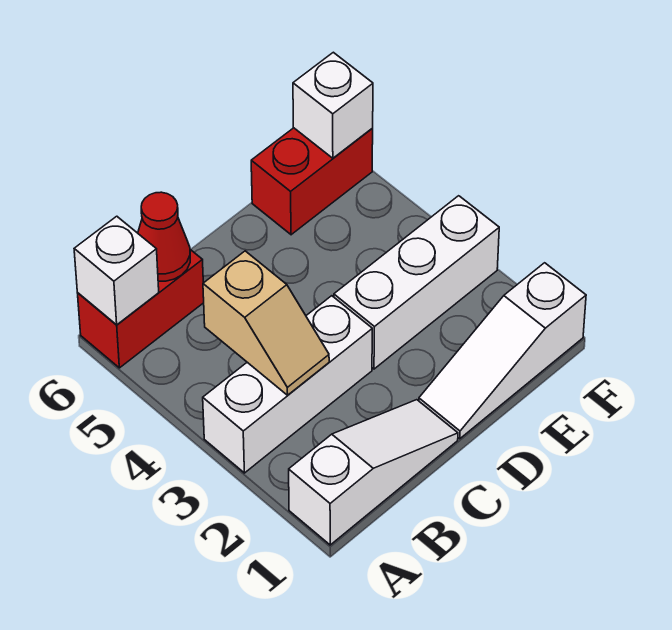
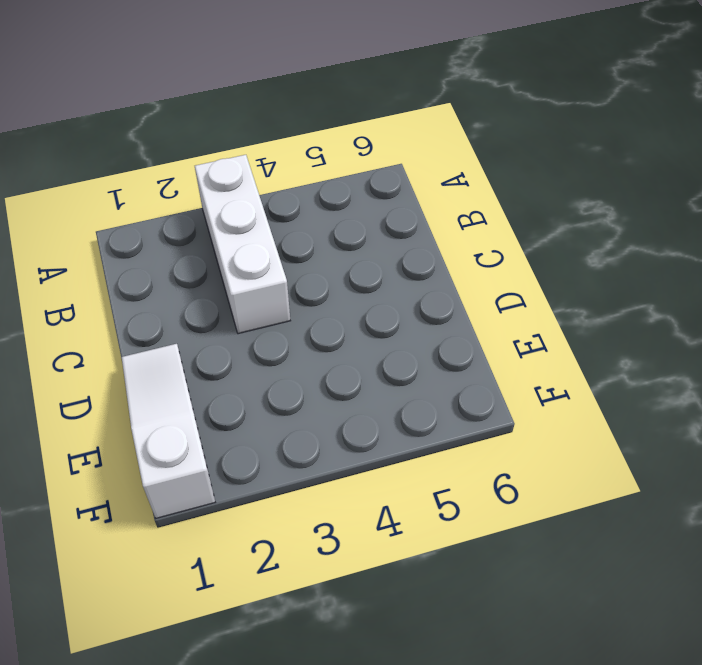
none -> white 1x3 slope [289,400,458,545]
none -> red 1x2 brick [78,250,204,368]

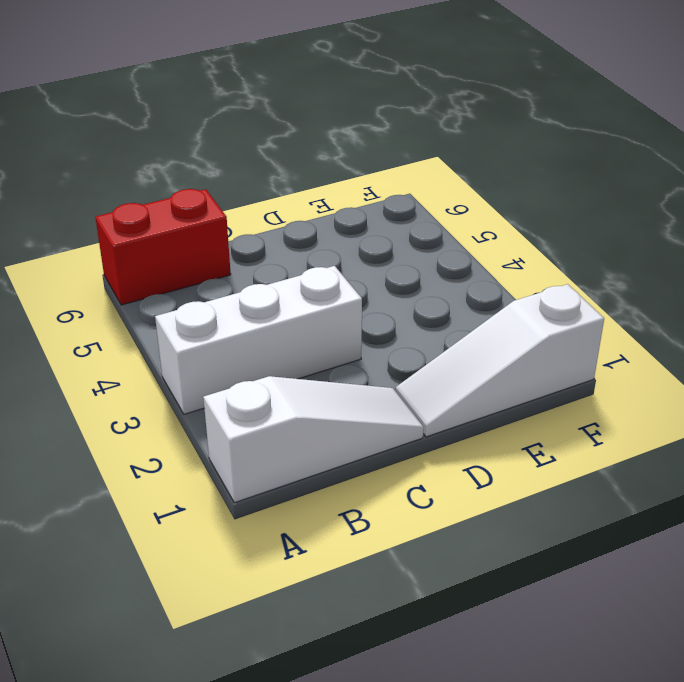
none -> white 1x3 brick [334,196,499,369]
none -> red 1x2 brick [251,128,373,235]

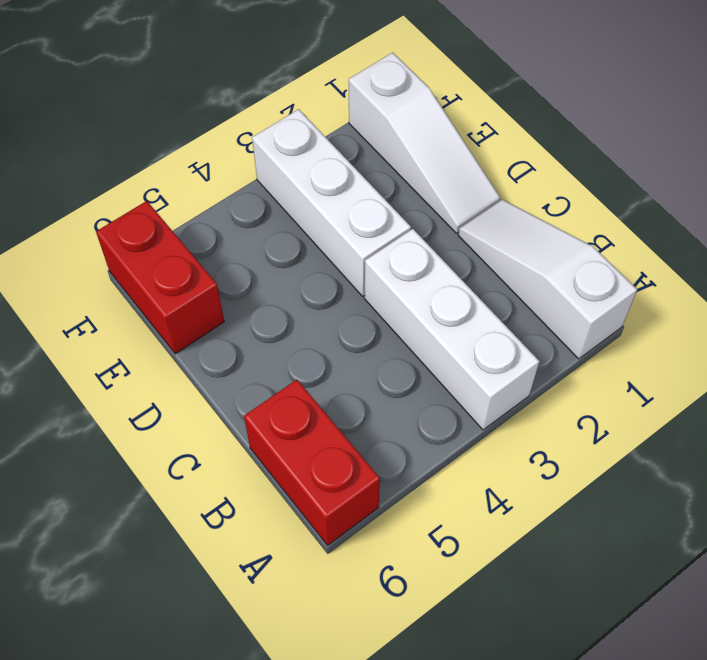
none -> white 1x1 brick [74,216,159,325]
none -> tan 1x2 slope [203,251,329,395]

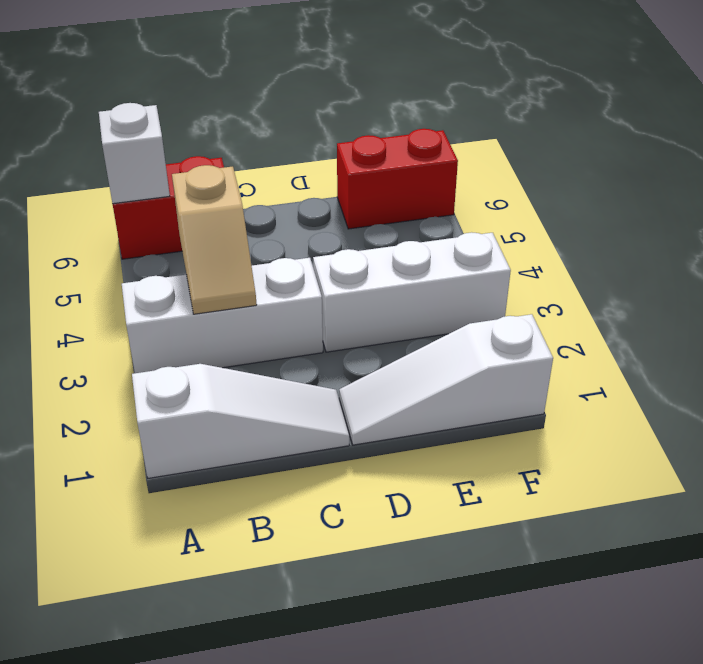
none -> red 1x1 cone [138,192,190,281]
none -> white 1x1 brick [293,52,373,158]

